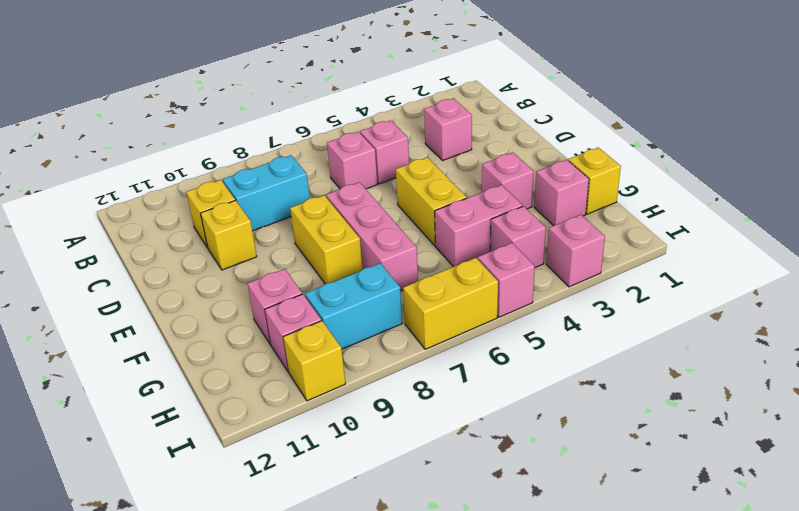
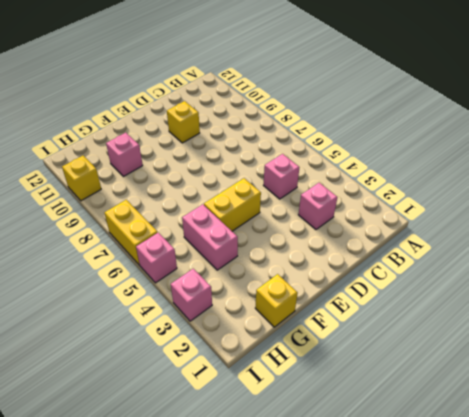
none -> pink 1x1 brick [327,132,377,189]
none -> cyan 1x2 brick [223,155,310,231]
none -> yellow 1x1 brick [186,180,235,248]

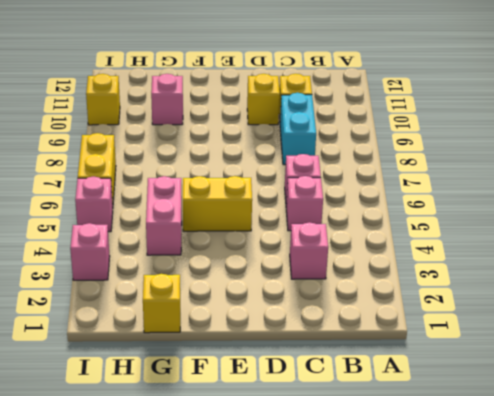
none -> pink 1x3 brick [326,182,418,291]
none -> yellow 1x2 brick [290,195,363,284]
none -> pink 1x1 brick [482,153,534,209]

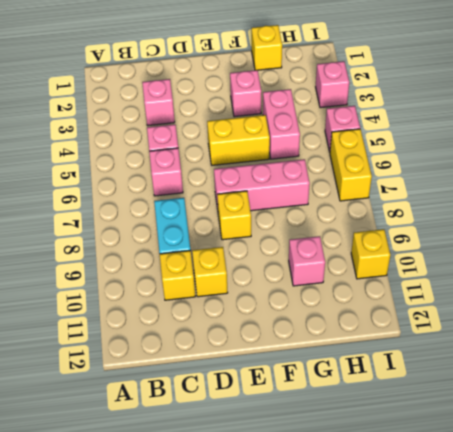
yellow 1x1 brick [217,191,251,240] -> yellow 1x2 brick [290,195,363,284]
none -> pink 1x1 brick [534,160,589,226]
none -> pink 1x1 brick [490,206,546,267]
none -> cyan 1x2 brick [305,263,402,349]

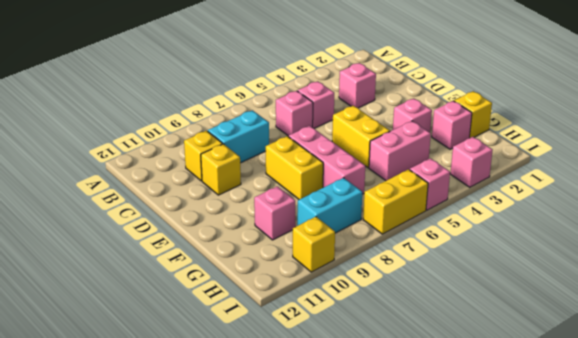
none -> pink 1x1 brick [490,206,546,267]
none -> pink 1x1 brick [265,294,321,372]

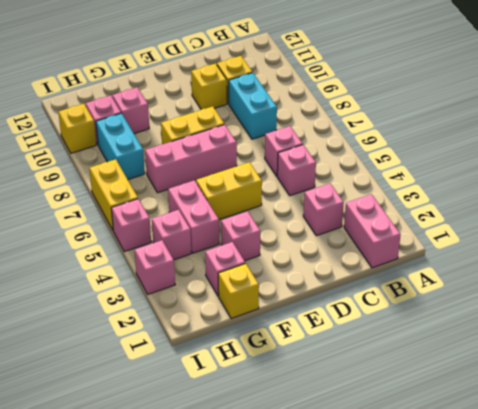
pink 1x2 brick [344,194,401,268] -> none

